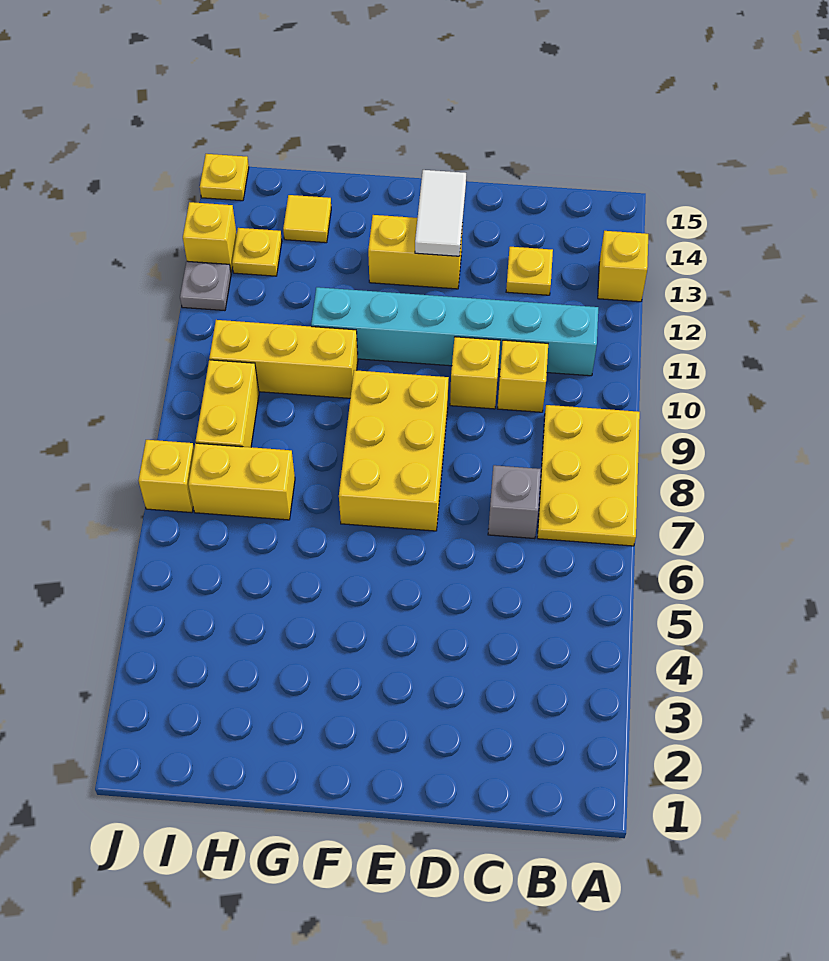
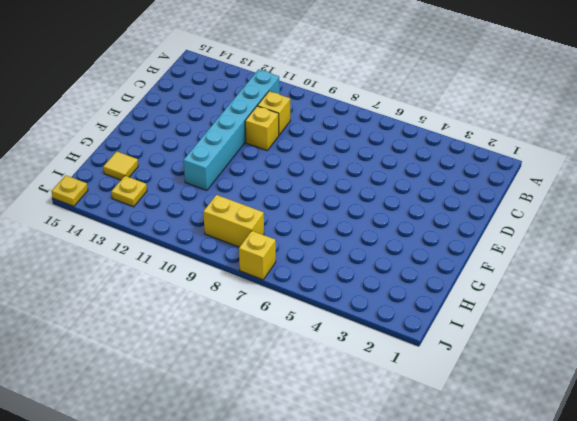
none -> yellow 2x3 plate [537,405,640,546]
none -> yellow 1x1 brick [598,231,648,302]
none -> grey 1x1 brick [488,465,541,539]

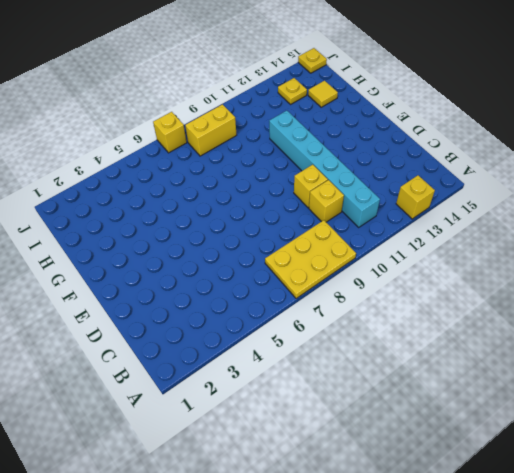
none -> grey 1x1 brick [488,465,541,539]
none -> yellow 1x1 plate [506,247,553,295]
none -> yellow 2x3 brick [339,370,449,531]

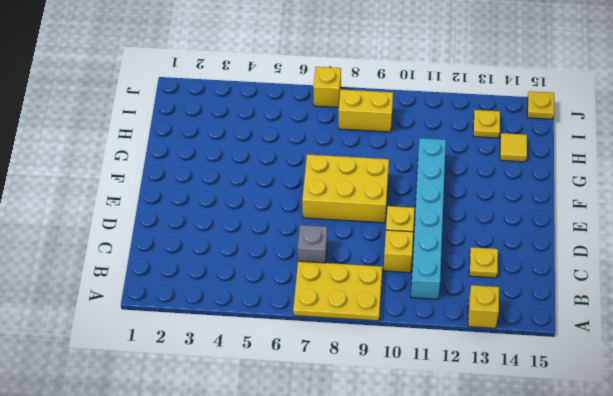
none -> yellow 1x2 brick [368,215,463,289]
none -> yellow 1x3 brick [209,320,358,398]
none -> yellow 1x2 brick [188,443,295,520]

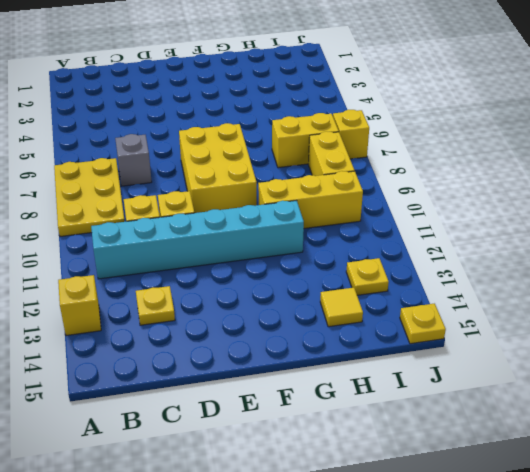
none -> yellow 1x2 brick [368,215,463,289]
none -> grey 1x1 plate [180,261,231,311]
none -> yellow 1x1 brick [183,202,237,273]

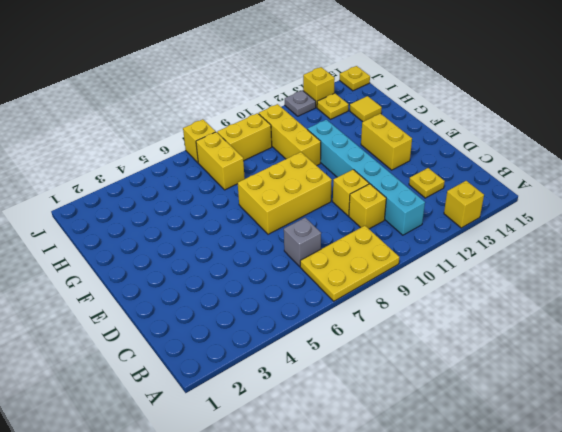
none -> white 1x2 tile [415,170,466,256]

